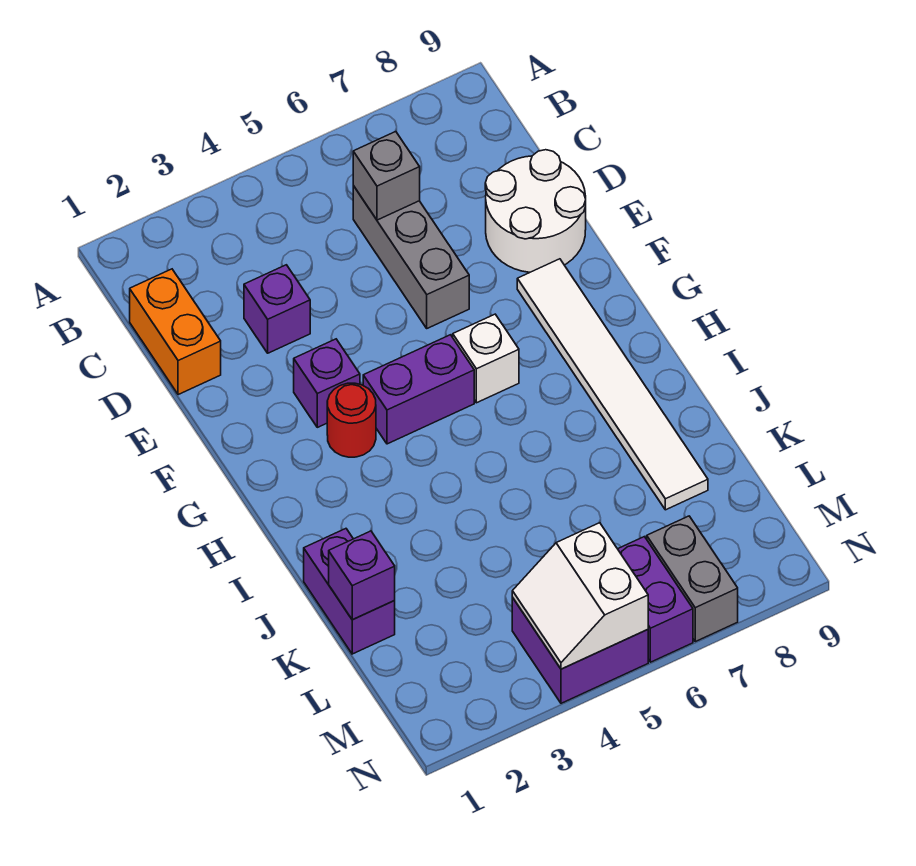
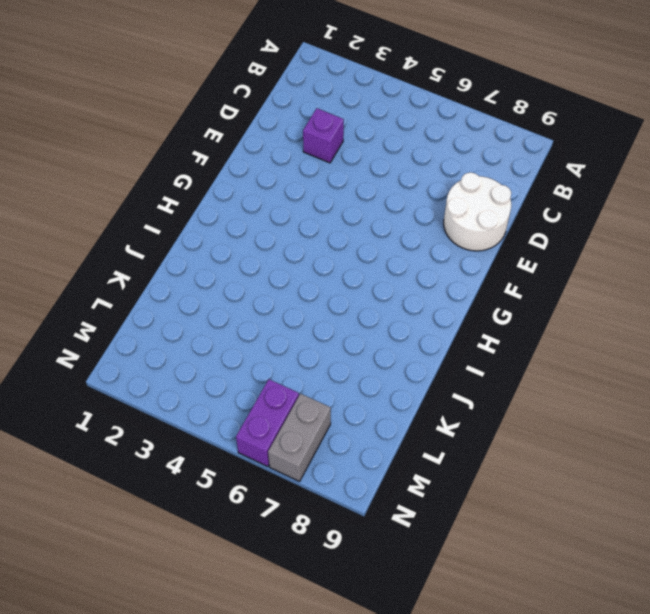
none -> orange 1x2 brick [130,269,221,395]
none -> grey 1x3 brick [353,186,469,328]
none -> purple 1x1 brick [294,339,360,427]

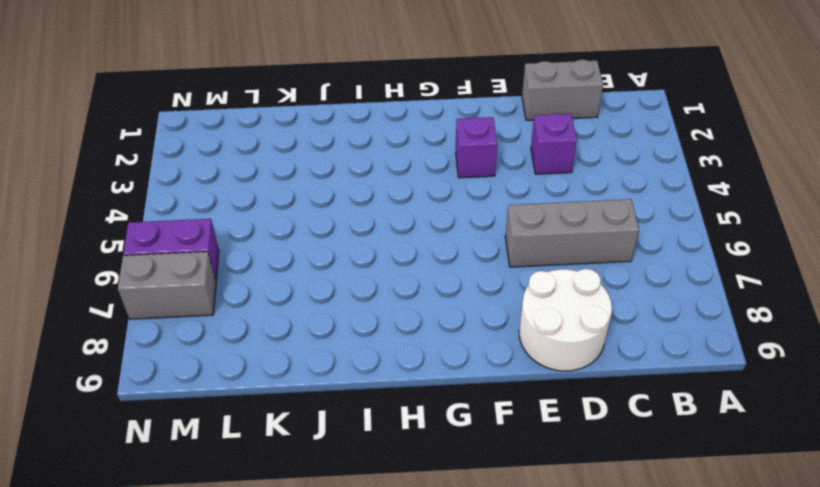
grey 1x2 brick [522,60,603,120] -> orange 1x2 brick [130,269,221,395]
none -> white 1x6 tile [517,259,708,510]
none -> red 1x1 round brick [327,383,376,457]
none -> purple 1x2 brick [363,335,474,444]

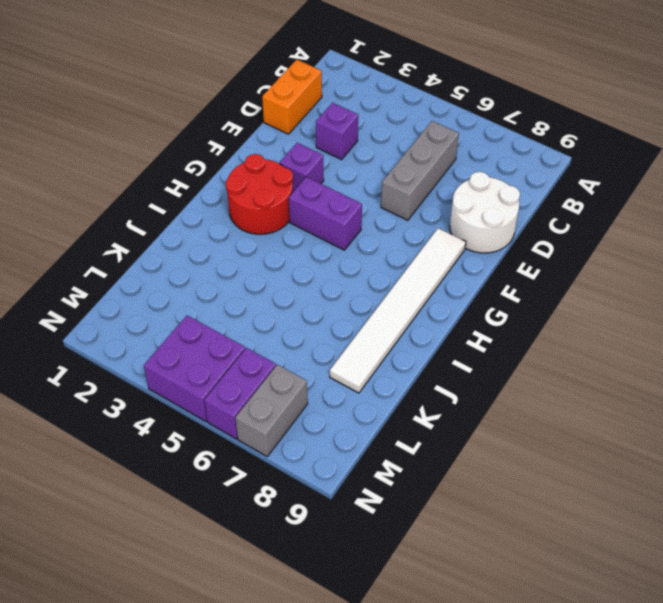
red 2x2 round brick [226,154,293,234] -> red 1x1 round brick [327,383,376,457]
none -> white 1x1 brick [453,314,519,403]
none -> purple 1x2 brick [304,529,395,654]
none -> grey 1x1 brick [353,131,420,220]

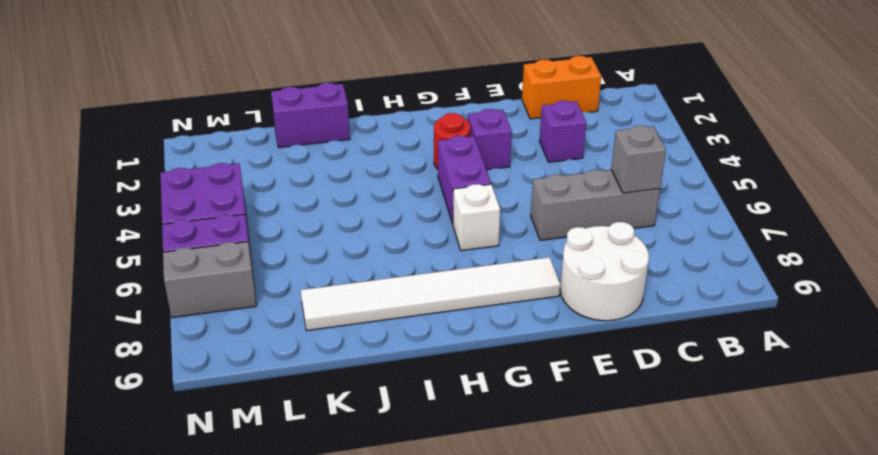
none -> purple 1x1 brick [329,531,395,620]
none -> white 2x2 slope [512,523,648,669]

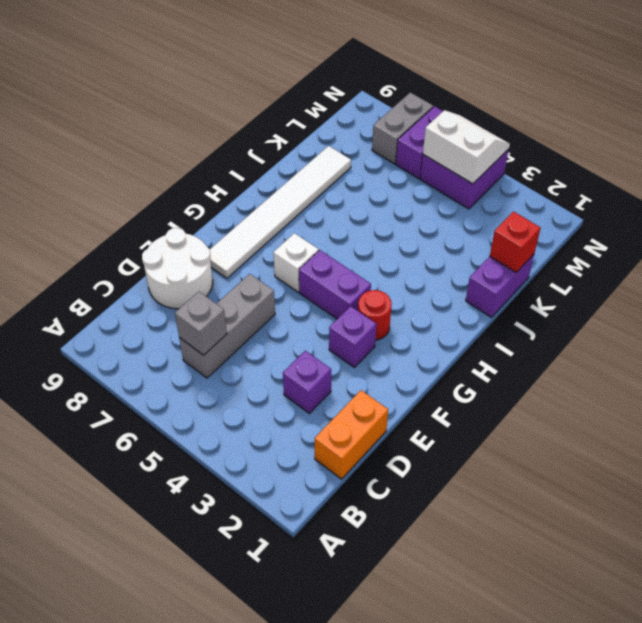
red 1x1 brick [490,212,541,272] -> purple 1x1 brick [329,531,395,620]
white 2x2 slope [423,110,510,184] -> white 2x2 slope turned to [512,523,648,669]

